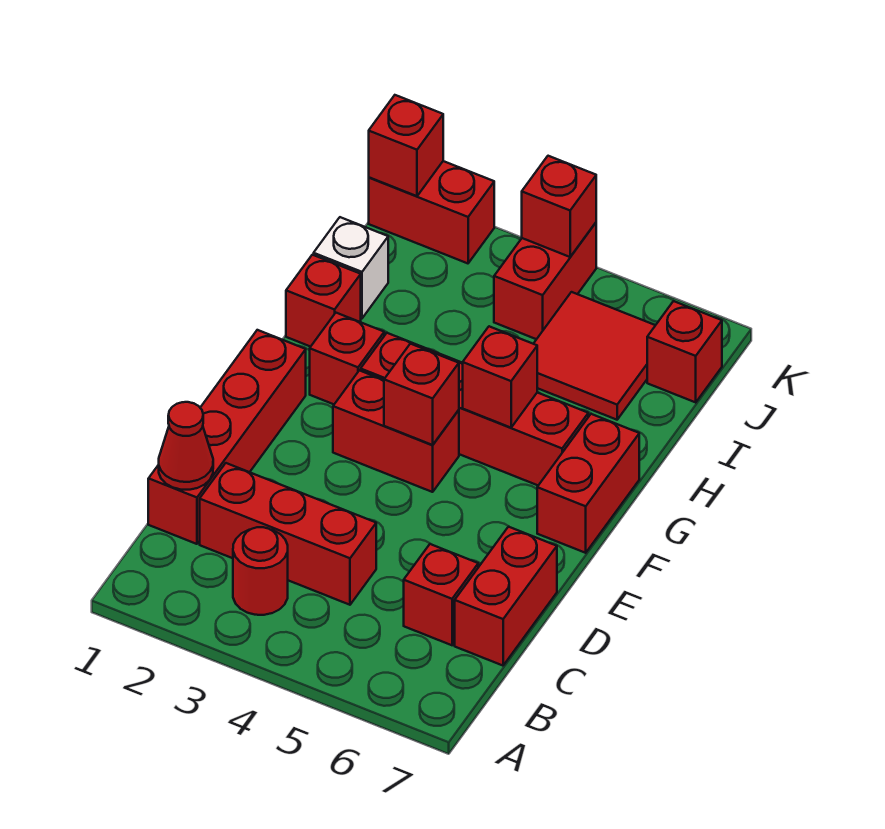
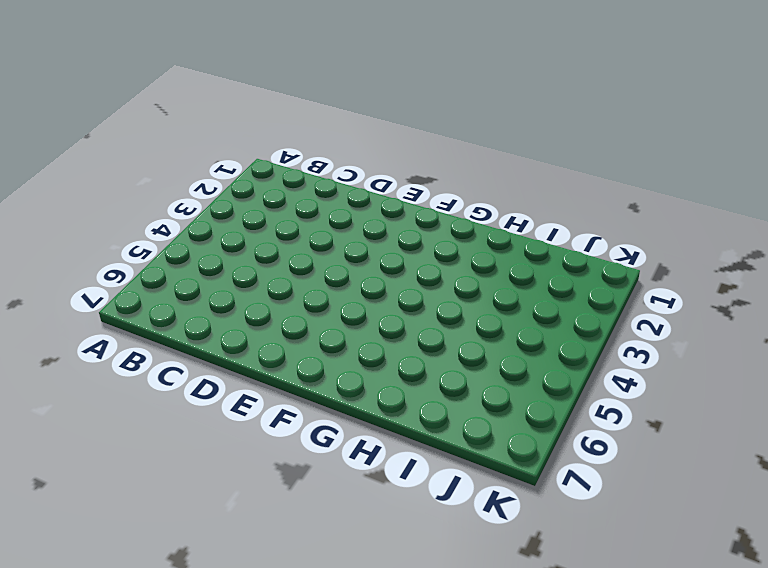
none -> red 1x1 round brick [233,527,288,615]
none -> red 1x4 brick [148,330,306,544]
none -> red 1x3 brick [200,463,376,605]

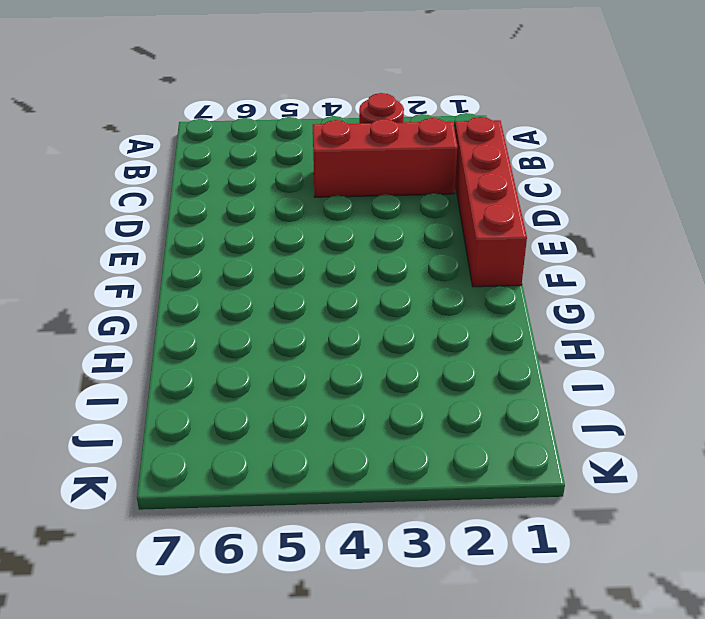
none -> red 1x1 brick [404,544,478,645]
none -> red 1x2 brick [455,527,557,666]
none -> red 1x2 brick [333,370,459,492]

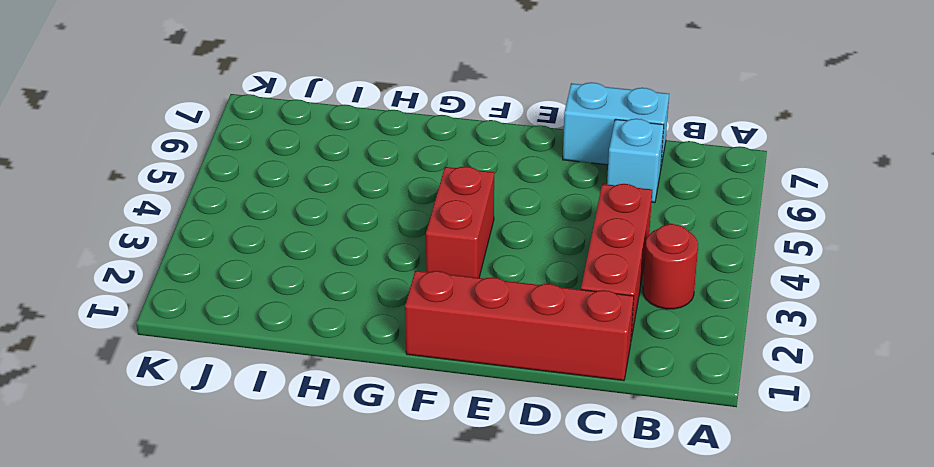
cyan 1x1 brick [607,119,664,203] -> red 1x1 brick [404,544,478,645]
cyan 1x2 brick [563,82,669,166] -> red 1x2 brick [455,527,557,666]
none -> red 1x2 brick [537,414,639,553]
none -> red 1x1 brick [310,313,384,404]
none -> red 1x4 brick [361,333,588,485]

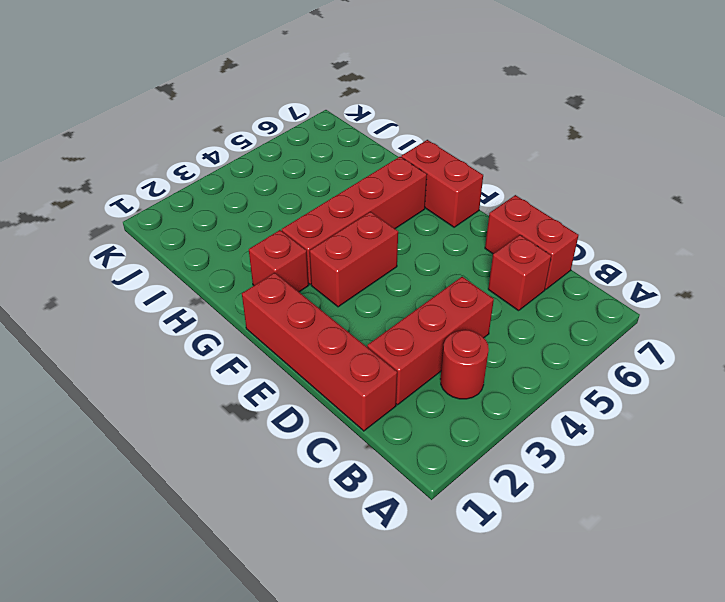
none -> red 1x1 brick [286,255,361,347]
none -> white 1x1 brick [314,217,388,318]
none -> red 2x2 tile [534,292,655,420]

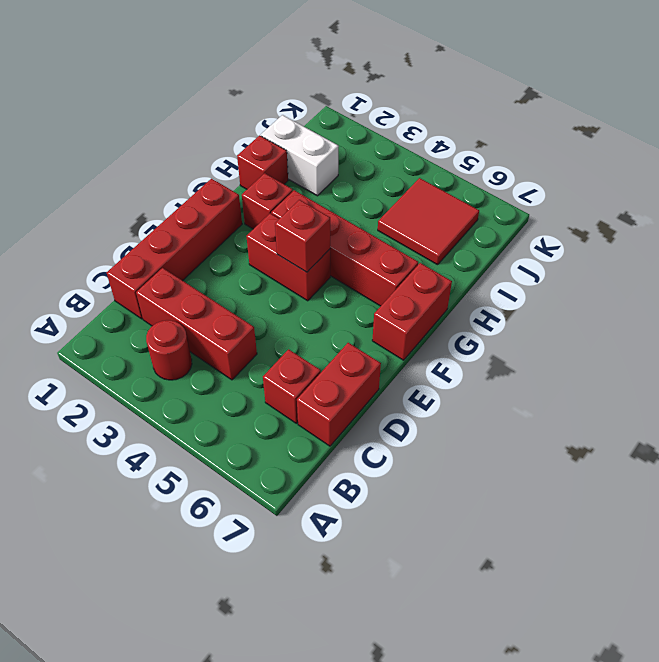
white 1x2 brick [261,115,339,196] -> white 1x1 brick [314,217,388,318]
none -> red 1x2 brick [494,223,596,339]
none -> red 1x1 brick [647,301,722,402]
none -> red 1x2 brick [369,161,494,263]

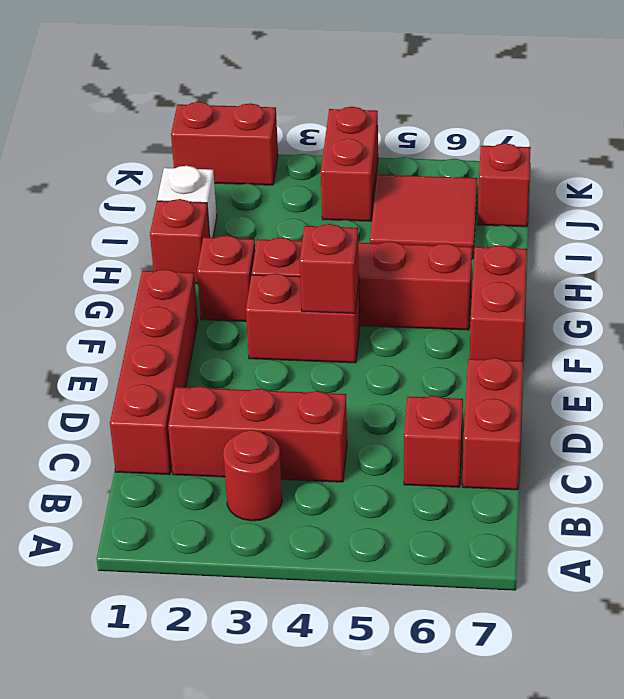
none -> red 1x1 cone [159,402,213,490]
none -> red 1x1 brick [463,326,537,428]
none -> red 1x1 brick [369,95,443,196]

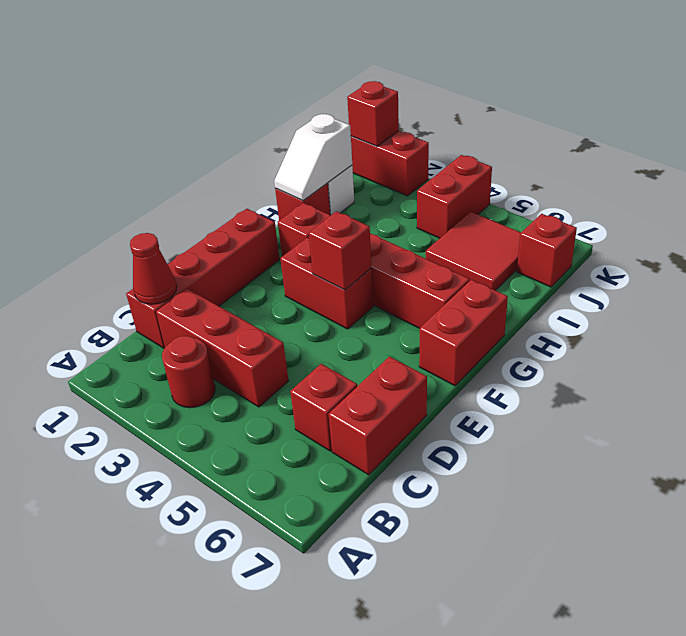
white 1x2 slope [274,114,352,201] -> none
none -> red 1x1 brick [463,326,537,428]
none -> red 1x1 brick [522,156,596,257]

